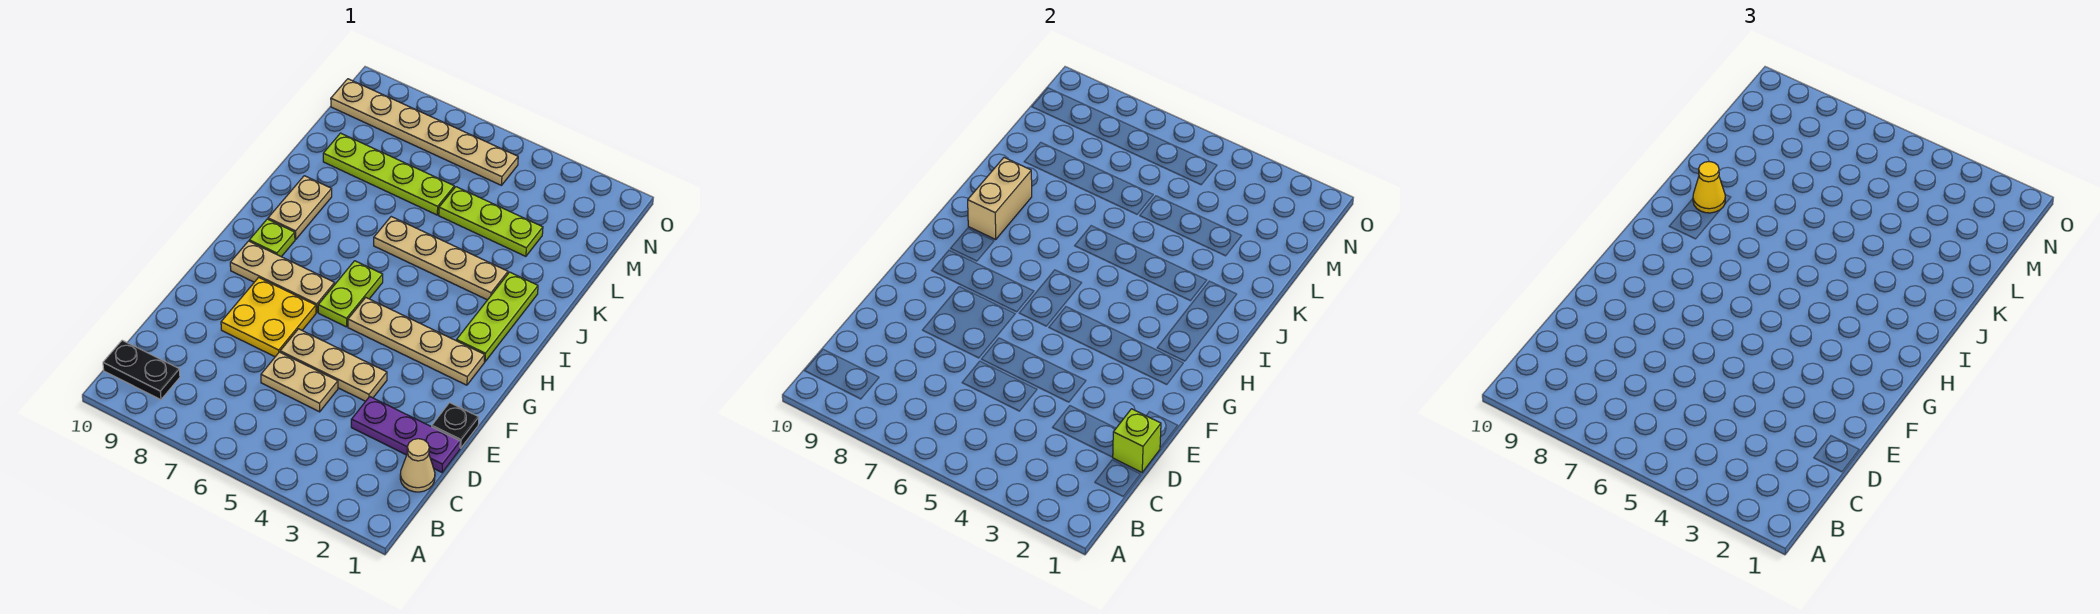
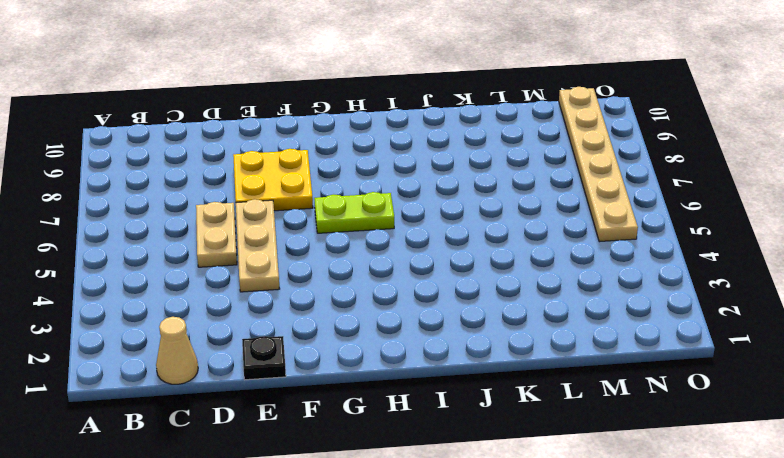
none -> black 1x2 plate [103,340,180,400]
none -> purple 1x3 plate [351,397,460,472]
none -> tan 1x4 plate [348,298,485,385]

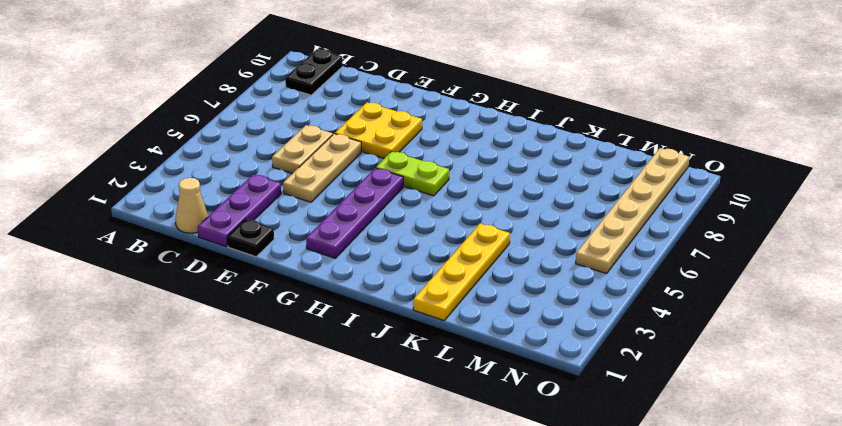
purple 1x4 plate [306,168,403,258] -> tan 1x4 plate [348,298,485,385]
yellow 1x4 plate [413,224,510,321] -> none
none -> tan 1x3 plate [230,241,335,312]
none -> lime 1x3 plate [457,272,538,362]
none -> lime 1x1 plate [249,219,295,257]

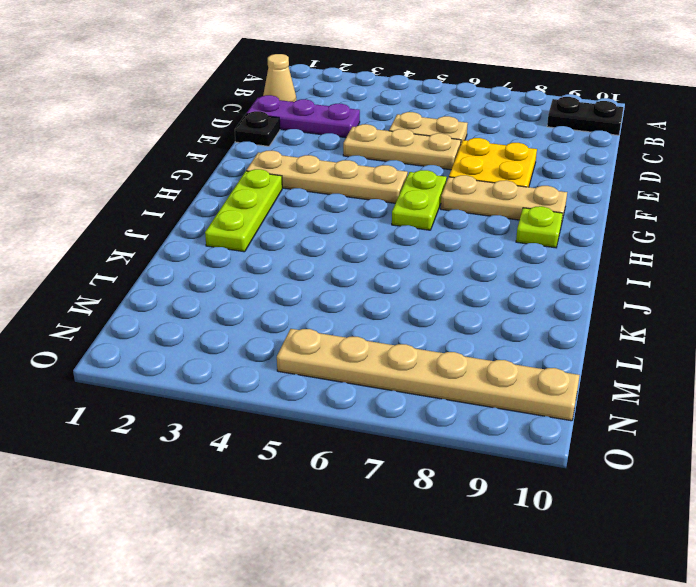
none -> tan 1x2 plate [268,176,332,239]
none -> tan 1x4 plate [374,217,508,300]
none -> lime 1x3 plate [439,187,543,256]

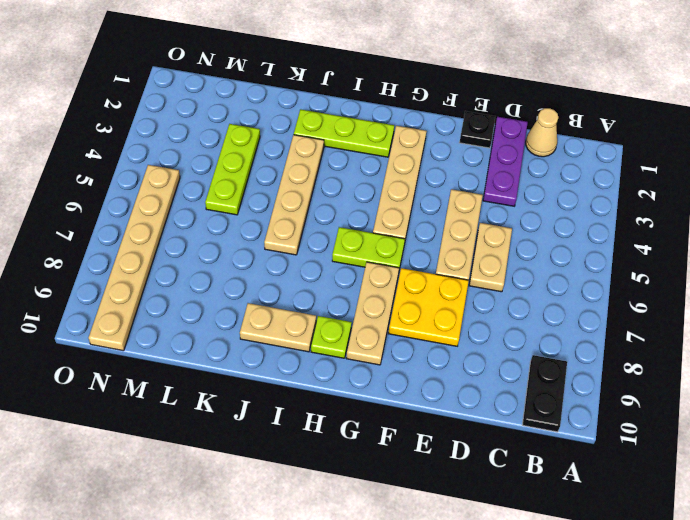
none -> lime 1x4 plate [323,133,454,215]
none -> lime 1x1 brick [1113,409,1161,472]
none -> tan 1x2 brick [968,158,1032,239]

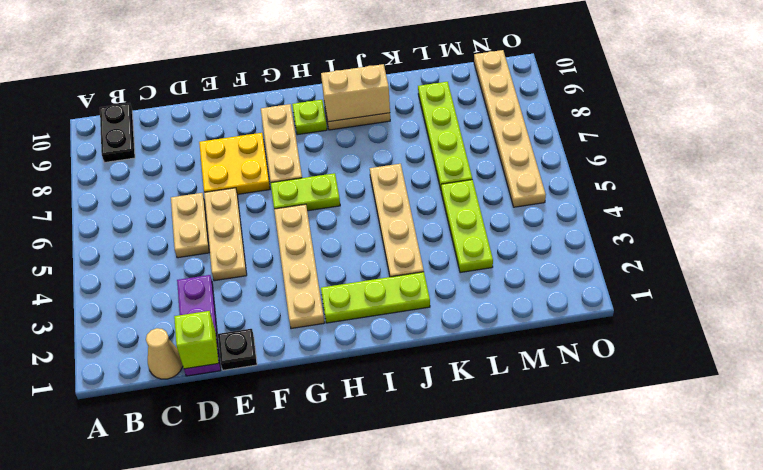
none -> yellow 1x1 cone [1693,162,1725,213]

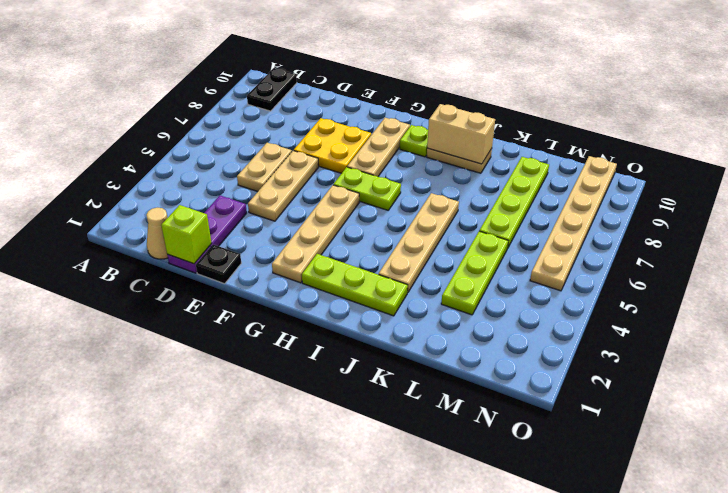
none -> yellow 1x1 cone [1693,162,1725,213]

